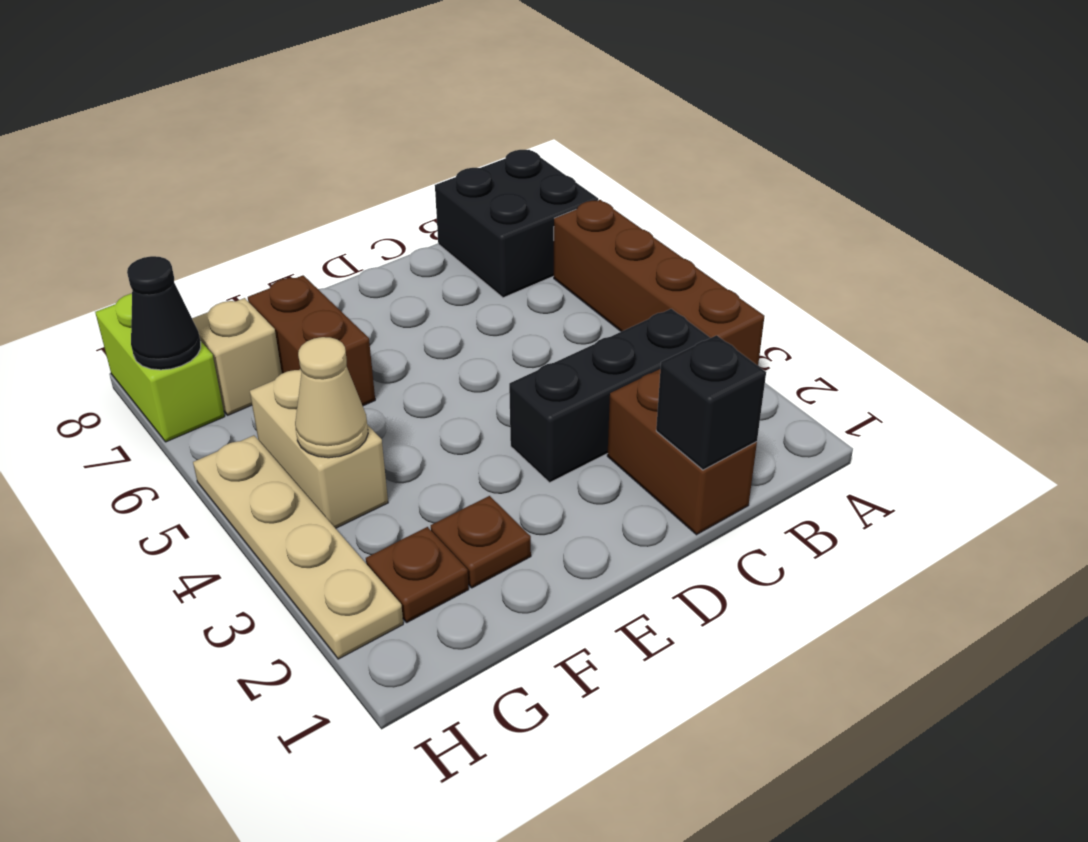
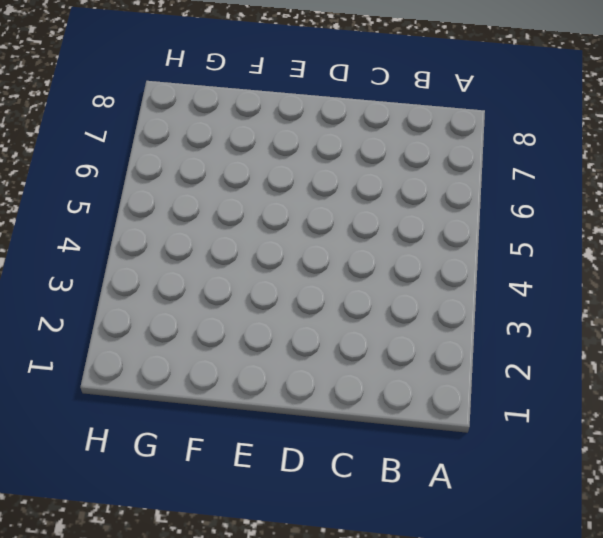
none -> brown 1x4 brick [554,200,764,365]
none -> black 2x2 brick [435,150,598,298]
none -> black 1x3 brick [509,309,710,483]

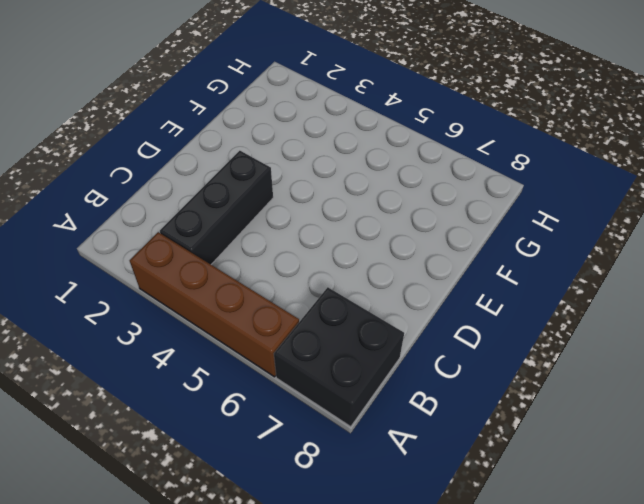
none -> brown 1x2 brick [607,369,757,535]
none -> brown 1x1 plate [431,496,531,588]
none -> brown 1x2 brick [248,275,375,406]

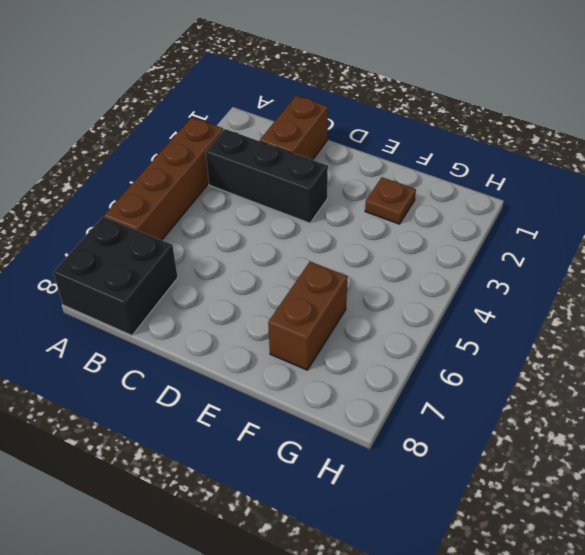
none -> brown 1x1 plate [366,527,469,622]
none -> tan 1x2 brick [250,369,388,528]
none -> tan 1x1 brick [192,298,282,415]

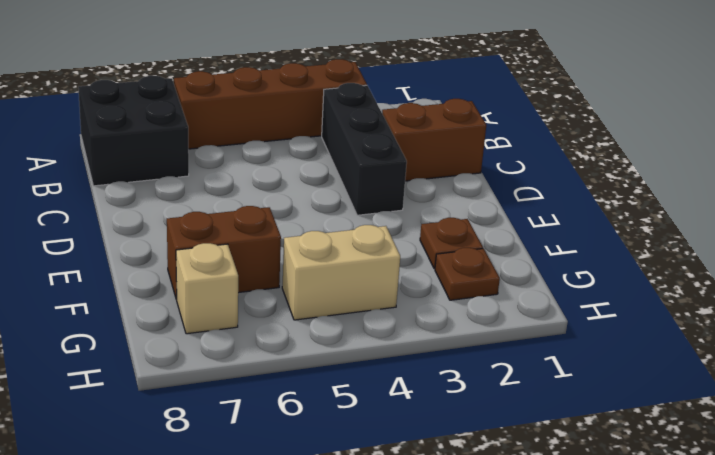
none -> tan 1x4 plate [193,435,403,659]
none -> lime 1x2 brick [95,293,225,442]
none -> black 1x1 brick [656,335,766,470]

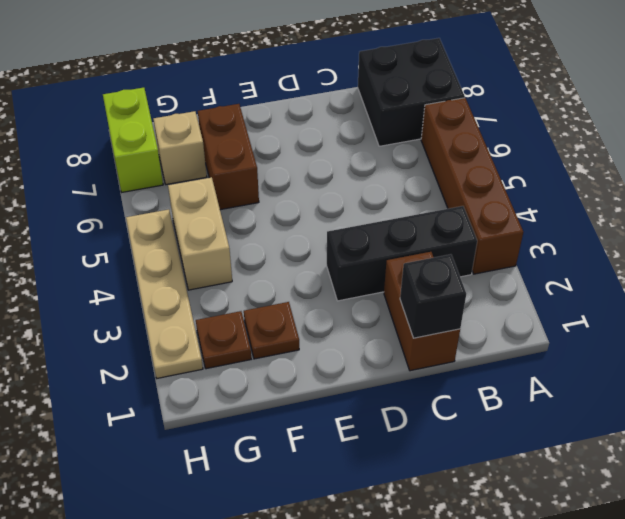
none -> tan 1x1 cone [295,337,368,458]
none -> black 1x1 cone [127,256,201,370]

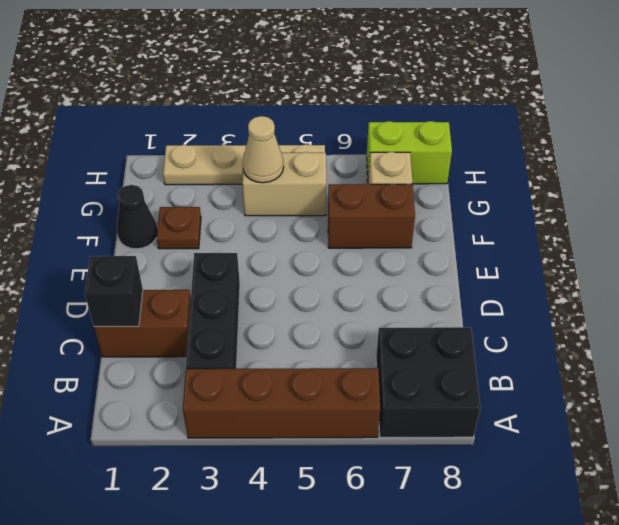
black 1x1 cone [117,185,157,249] -> black 1x1 cone moved to [127,256,201,370]
none -> brown 1x1 plate [366,527,469,622]

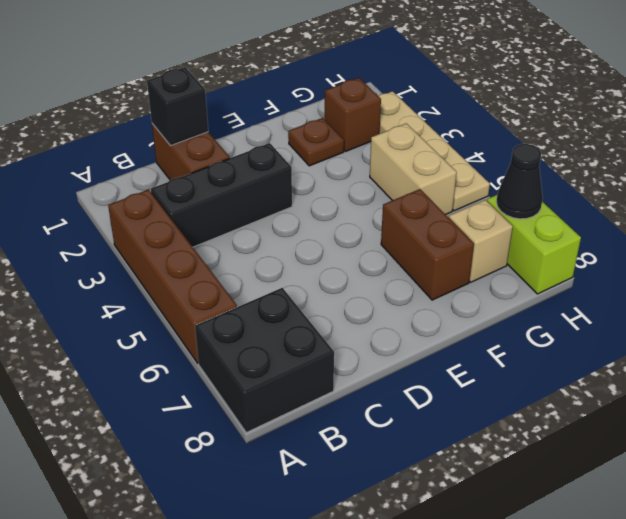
brown 1x1 brick [324,78,381,152] -> brown 1x1 plate [366,527,469,622]
none -> tan 1x1 cone [295,337,368,458]

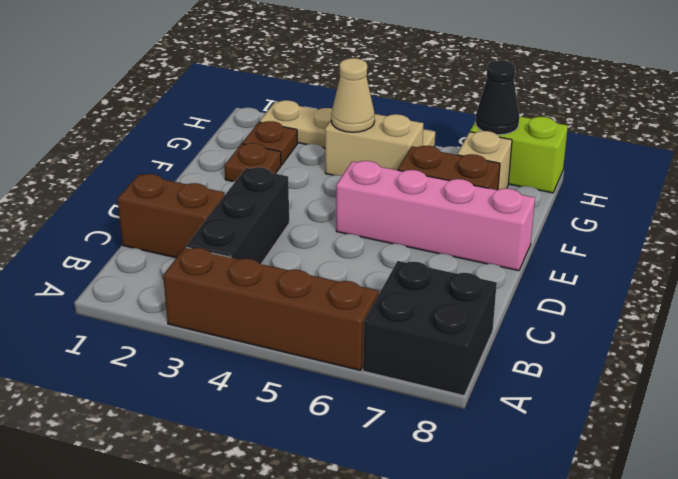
pink 1x4 brick [336,161,535,271] -> none
none -> black 1x1 brick [656,335,766,470]

